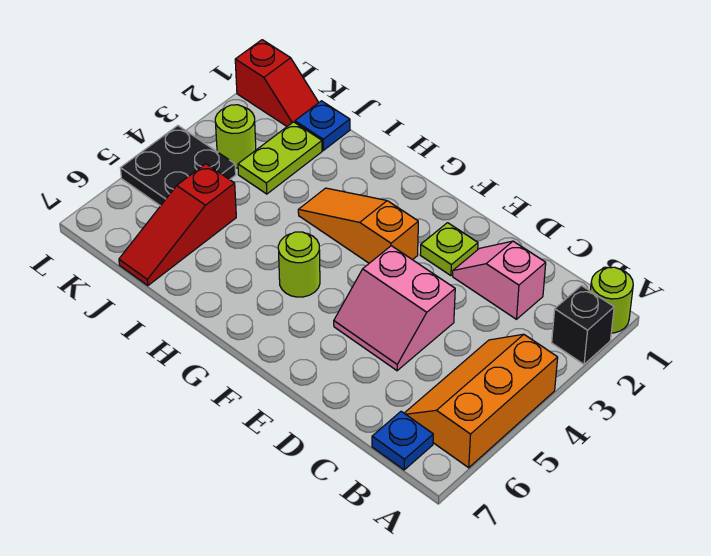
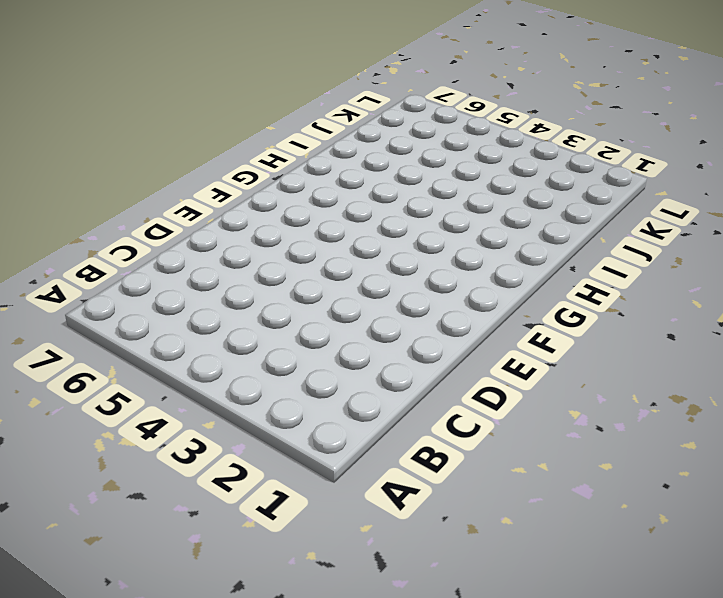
none -> lime 1x1 round brick [590,267,633,333]
none -> black 1x1 brick [552,286,614,364]
none -> orange 2x3 slope [404,334,558,468]

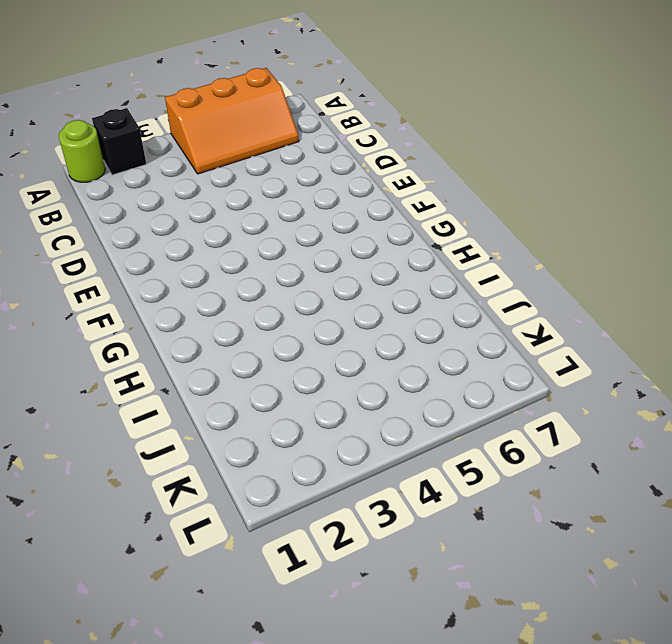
none -> blue 1x1 plate [372,411,433,470]
none -> pink 1x2 slope [453,241,546,319]
none -> pink 2x2 slope [334,246,455,371]

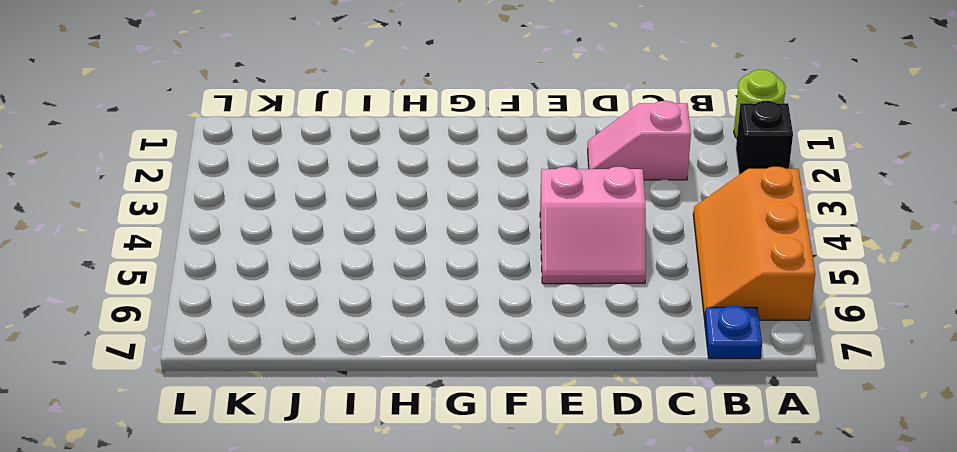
none -> lime 1x1 plate [420,223,478,276]
none -> orange 1x3 slope [298,188,418,263]
none -> lime 1x1 round brick [278,232,320,297]

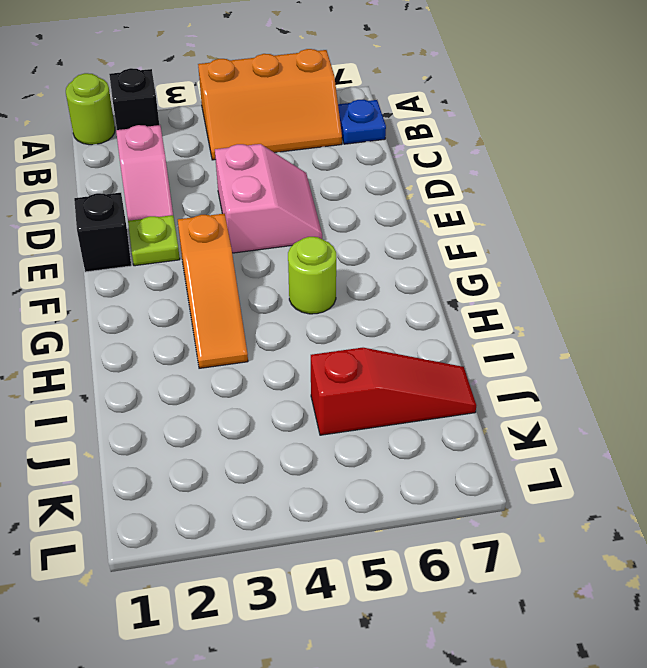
black 1x1 brick [74,193,131,272] -> none
none -> blue 1x1 plate [295,101,350,150]
none -> lime 1x2 plate [238,122,322,194]
none -> red 1x2 slope [235,40,319,126]

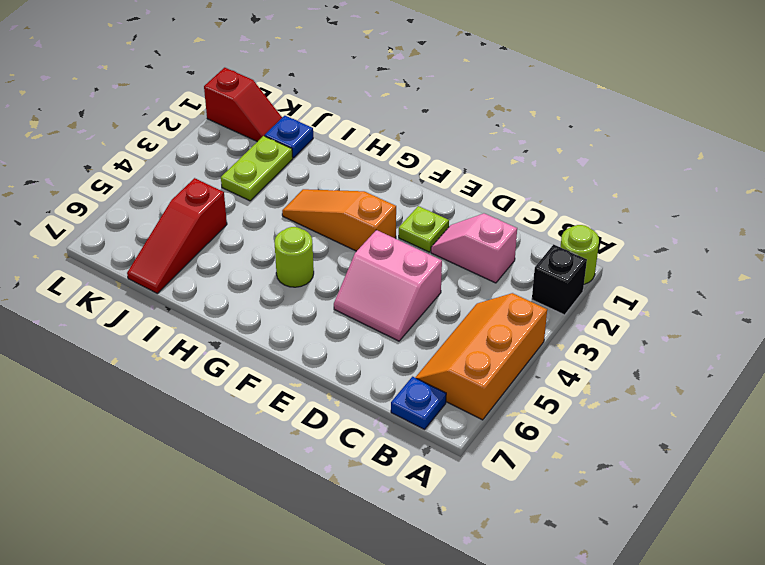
none -> lime 1x1 round brick [215,105,256,168]
none -> black 2x2 plate [121,126,236,206]

